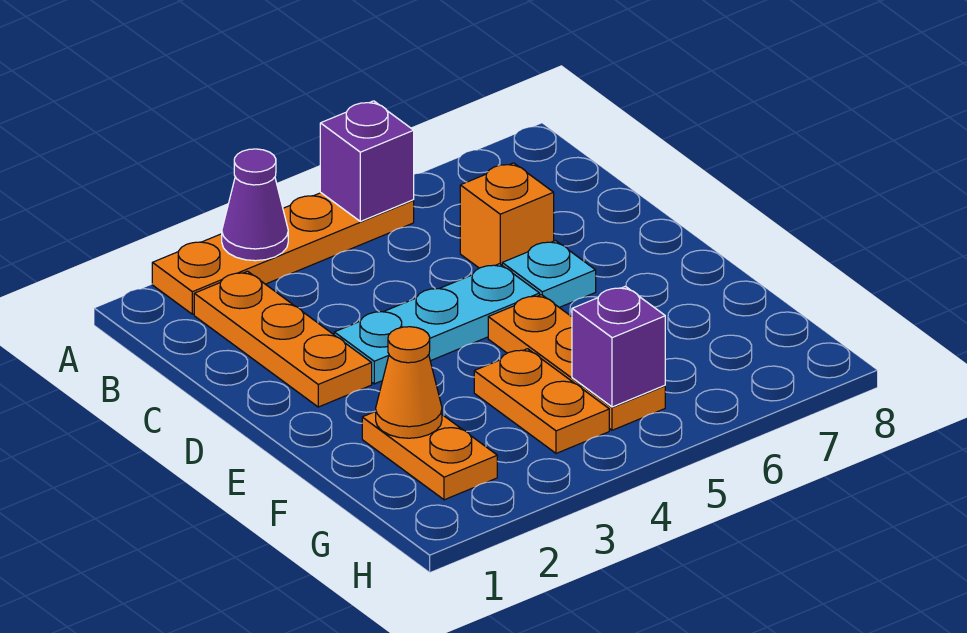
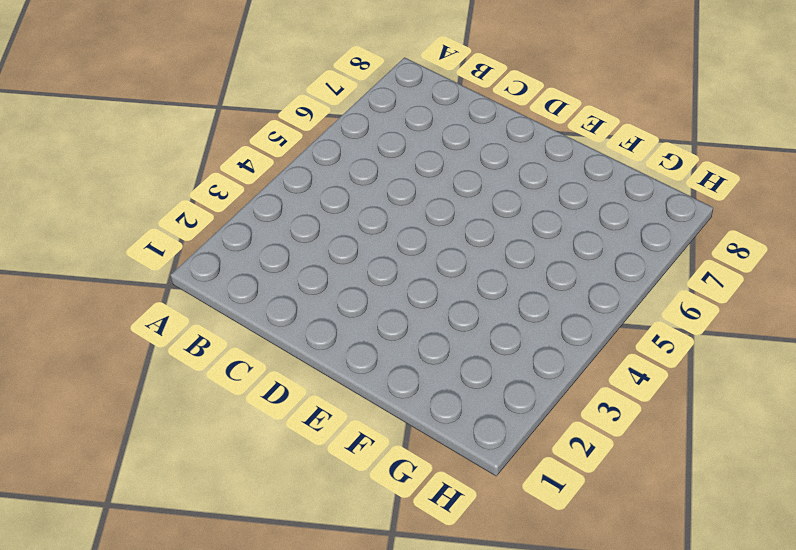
none -> orange 1x4 plate [152,193,414,314]
none -> orange 1x3 plate [194,271,372,407]
none -> orange 1x1 brick [460,163,554,268]

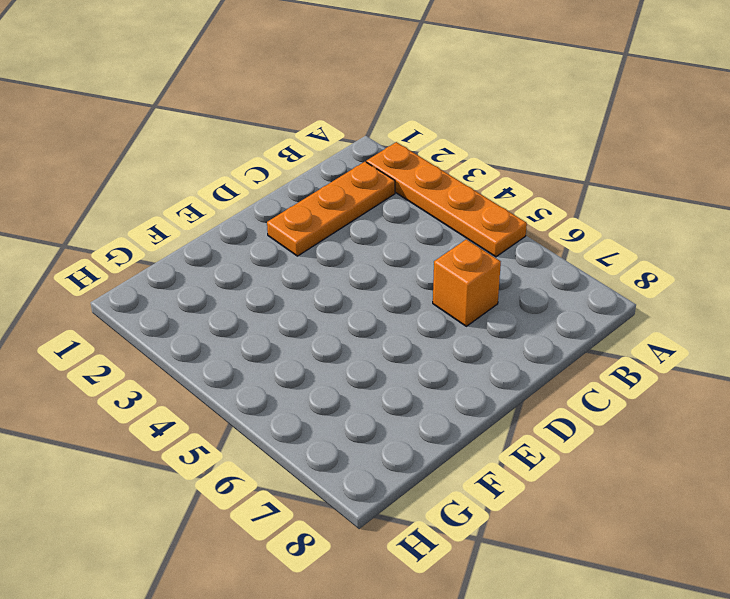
none -> cyan 1x3 plate [334,264,540,384]
none -> cyan 1x1 plate [502,241,596,307]
none -> orange 1x3 plate [488,295,665,430]

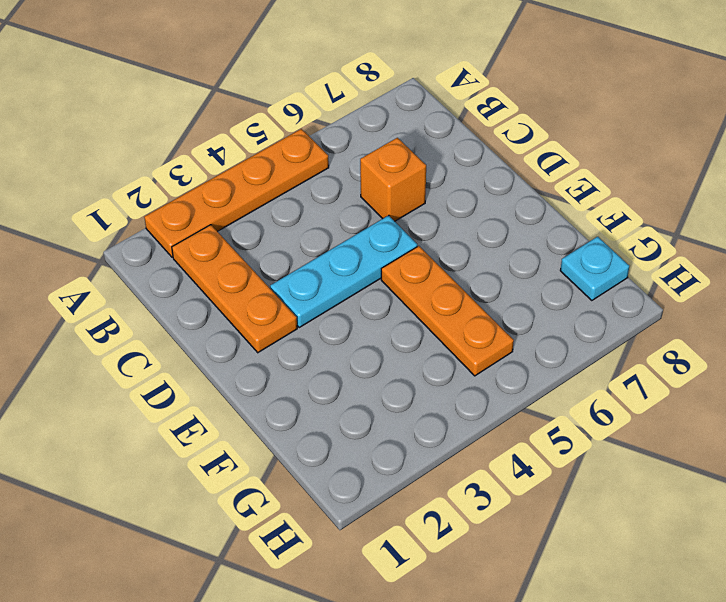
cyan 1x1 plate [560,237,629,301] -> cyan 1x1 plate moved to [502,241,596,307]
none -> orange 1x2 plate [362,411,497,500]
none -> orange 1x2 plate [474,349,609,453]
none -> purple 1x1 cone [222,149,288,261]

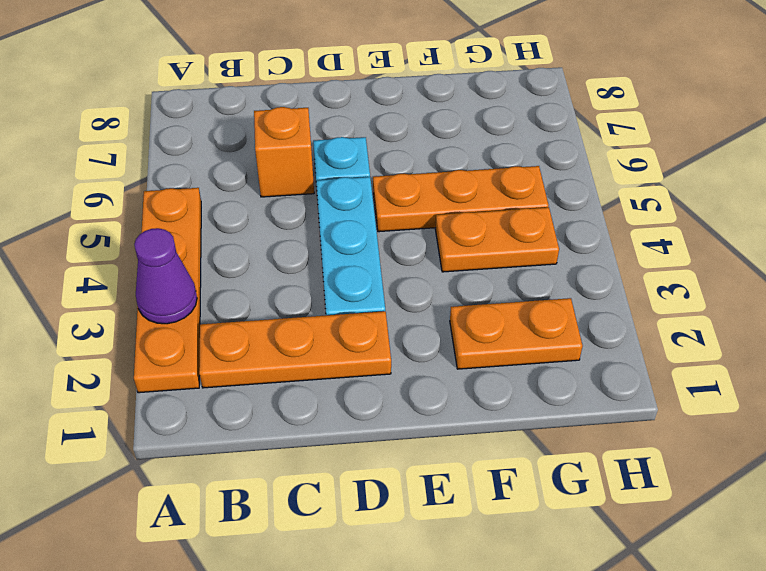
none -> purple 1x1 brick [320,101,414,221]
none -> orange 1x1 cone [376,327,442,438]
none -> purple 1x1 brick [572,286,665,407]

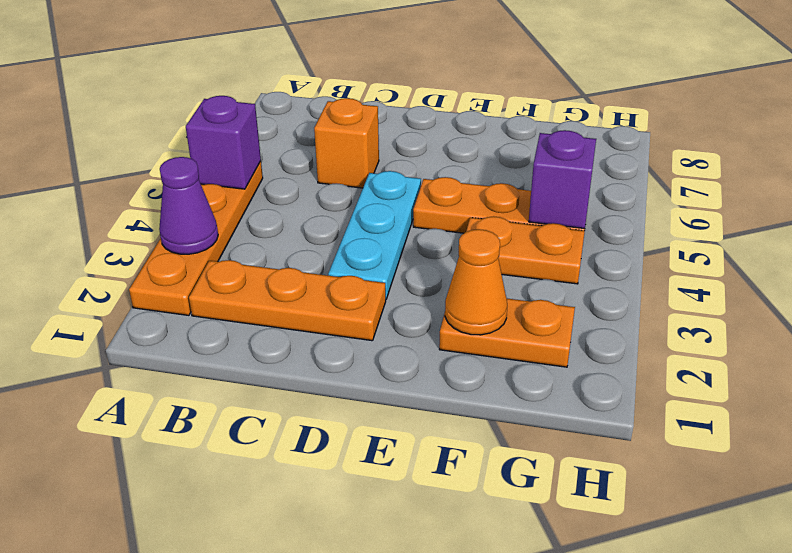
none -> cyan 1x1 plate [502,241,596,307]

